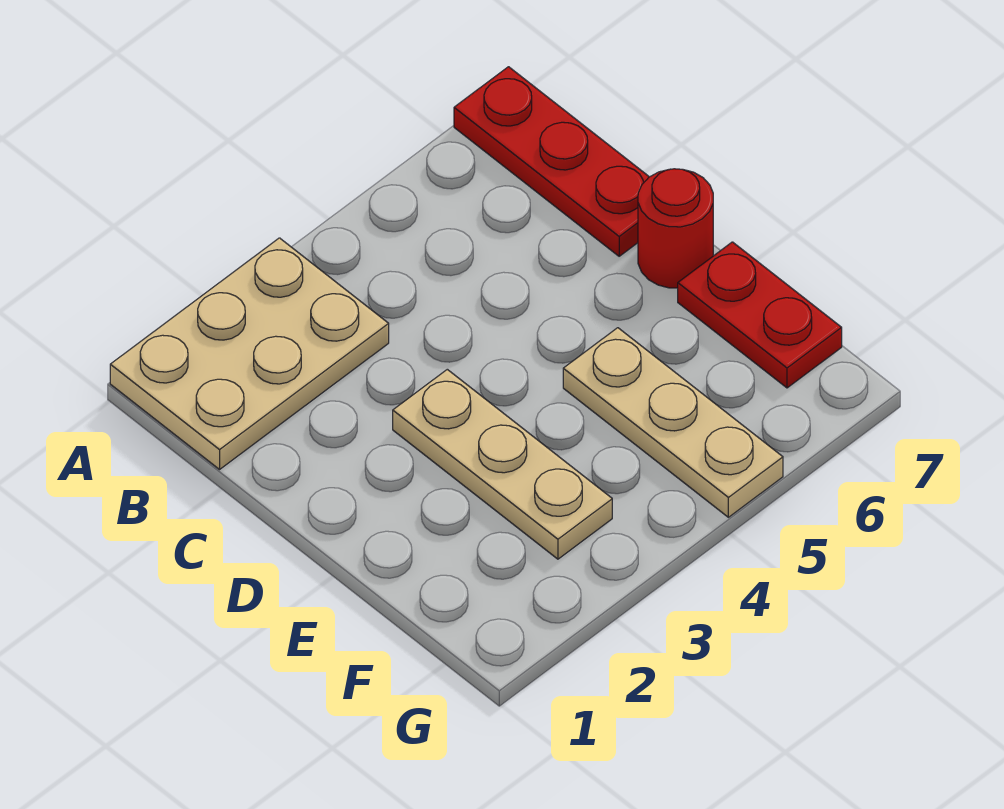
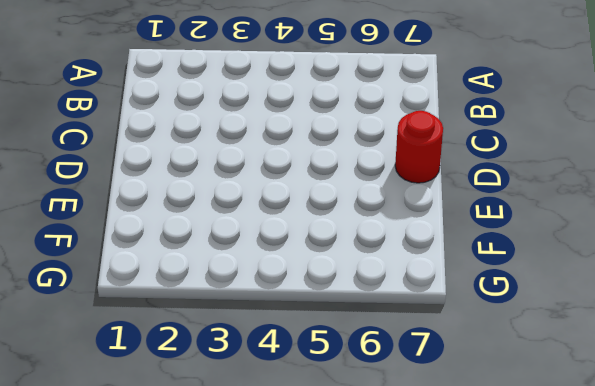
none -> tan 2x3 plate [110,238,389,469]
none -> red 1x3 plate [454,67,649,256]

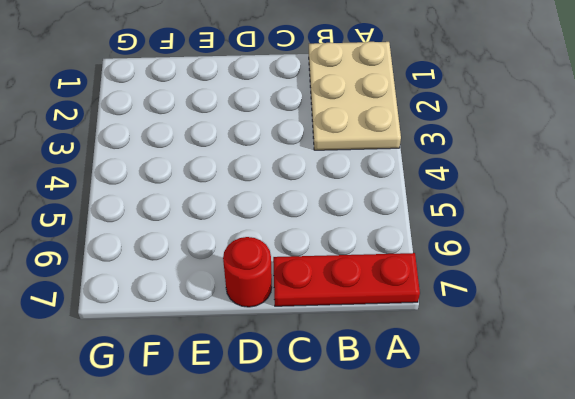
none -> tan 1x3 plate [393,369,612,559]
none -> tan 1x3 plate [563,328,783,517]

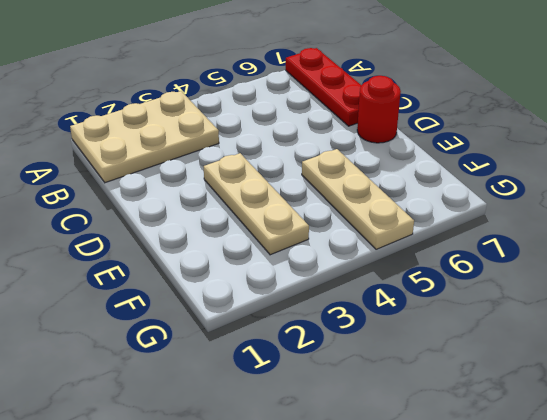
none -> red 1x2 plate [678,242,842,388]

